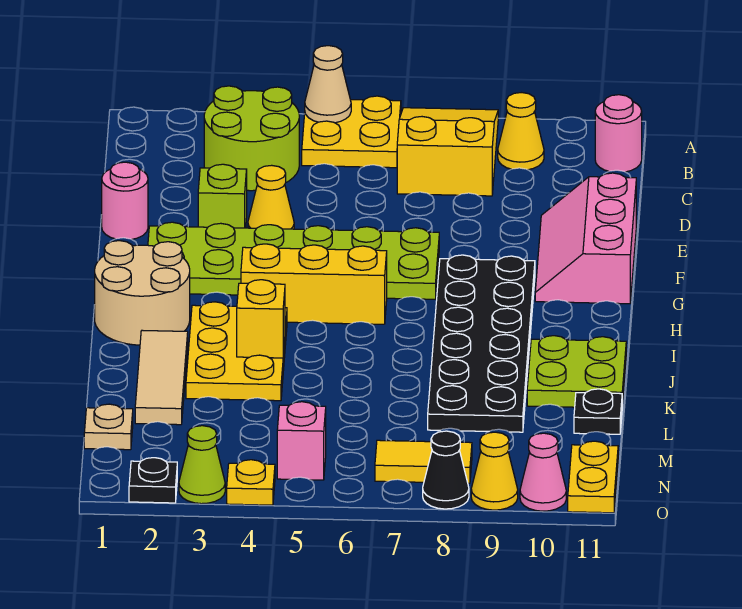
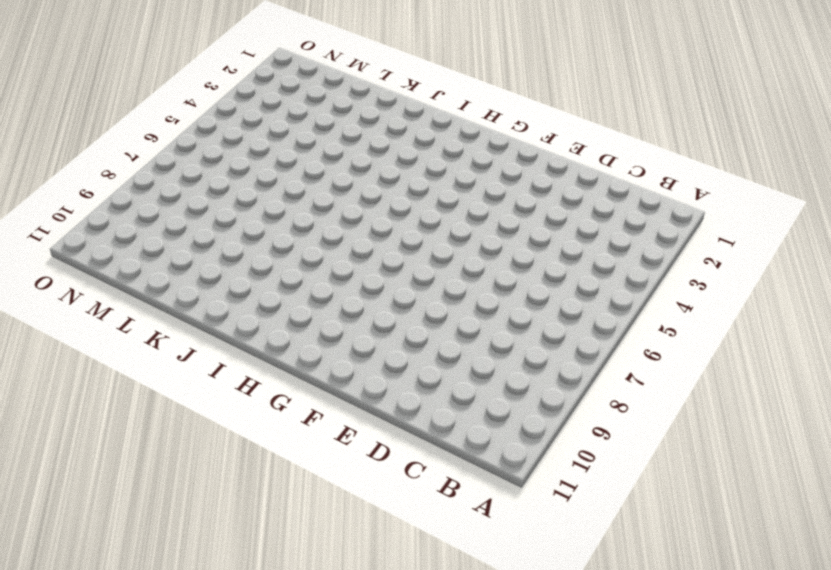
none -> yellow 2x2 plate [302,96,401,168]
none -> yellow 2x3 slope [397,108,498,196]
none -> lime 2x2 round brick [204,86,299,191]

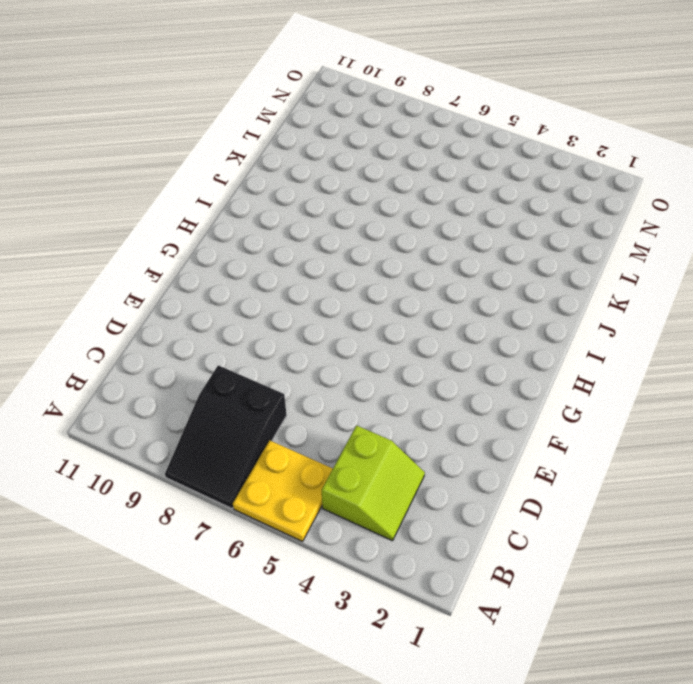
black 2x3 slope [165,365,287,508] -> yellow 2x3 slope [397,108,498,196]
lime 2x2 slope [322,425,425,541] -> lime 2x2 round brick [204,86,299,191]
none -> yellow 1x1 cone [498,93,544,170]
none -> pink 1x1 round brick [595,95,642,172]
none -> pink 1x1 round brick [102,162,148,239]

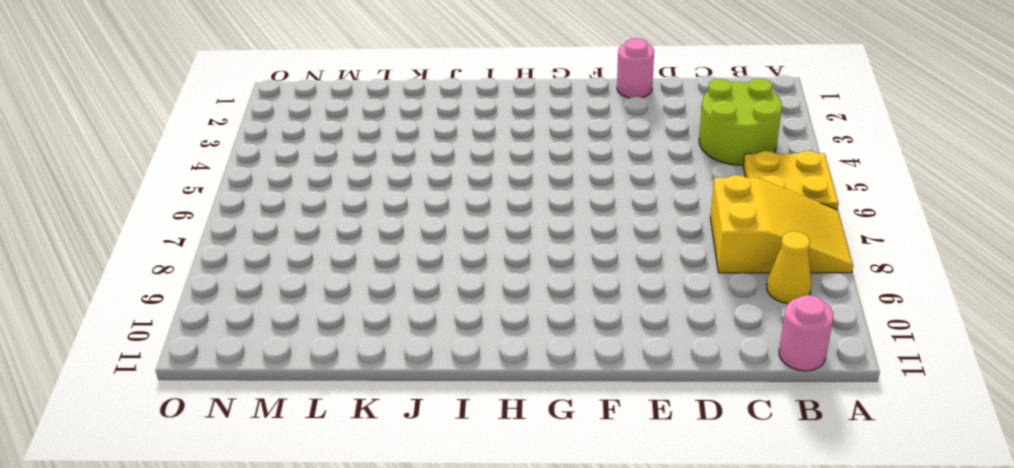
none -> lime 1x1 brick [198,164,247,228]
none -> yellow 1x1 cone [248,165,294,229]
none -> pink 2x3 slope [535,173,636,304]

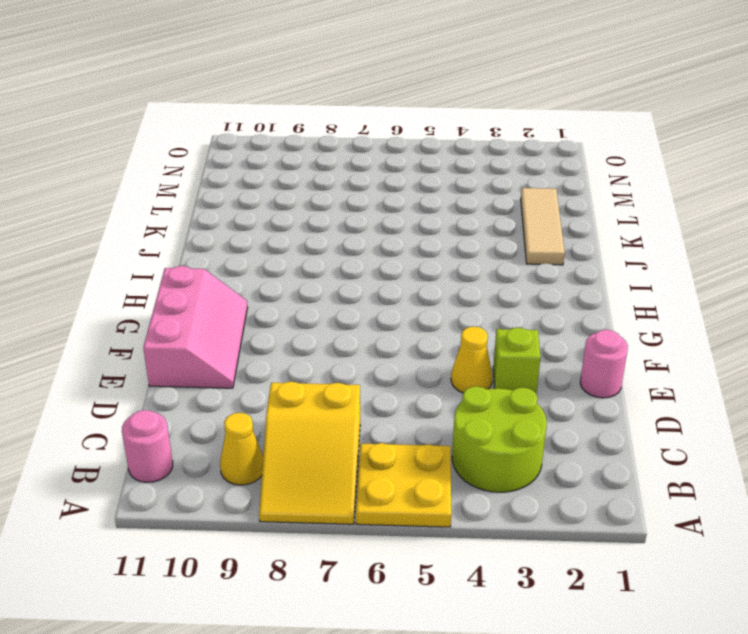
none -> lime 2x6 plate [148,222,439,299]
none -> black 2x6 plate [428,255,535,432]
none -> tan 2x2 round brick [95,241,190,345]

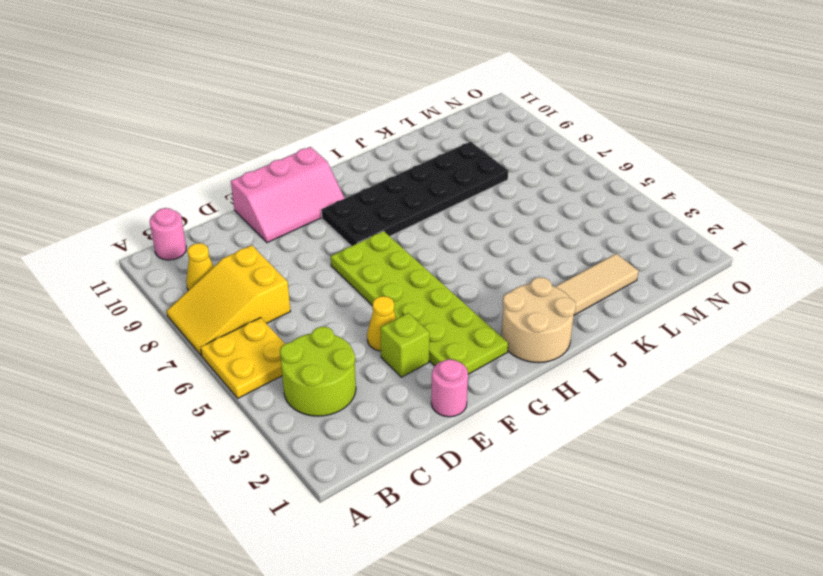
none -> yellow 1x3 brick [241,244,387,324]
none -> yellow 2x3 plate [186,302,287,401]
none -> lime 2x2 plate [527,336,626,407]

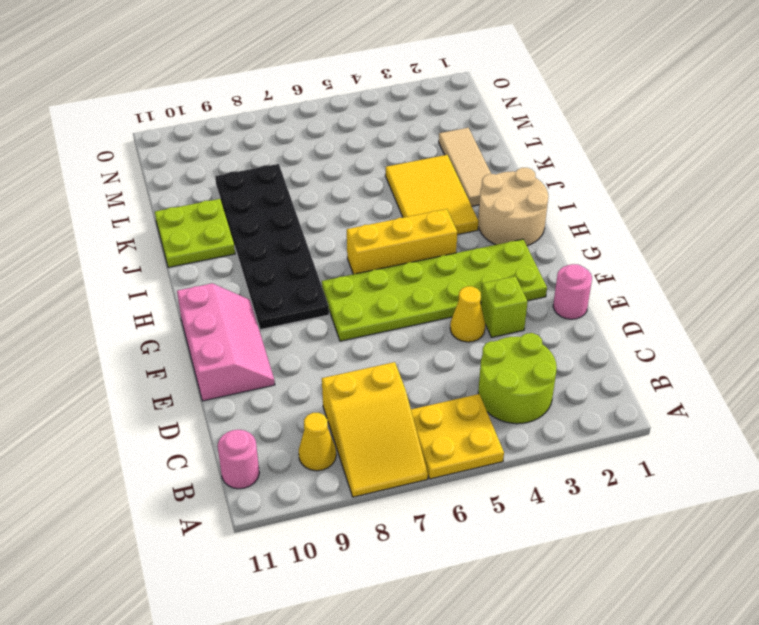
yellow 2x3 tile [385,155,479,235] -> yellow 2x3 plate [186,302,287,401]
none -> black 1x1 plate [574,389,622,434]
none -> tan 1x1 plate [84,404,133,450]
none -> pink 1x1 brick [277,402,326,480]

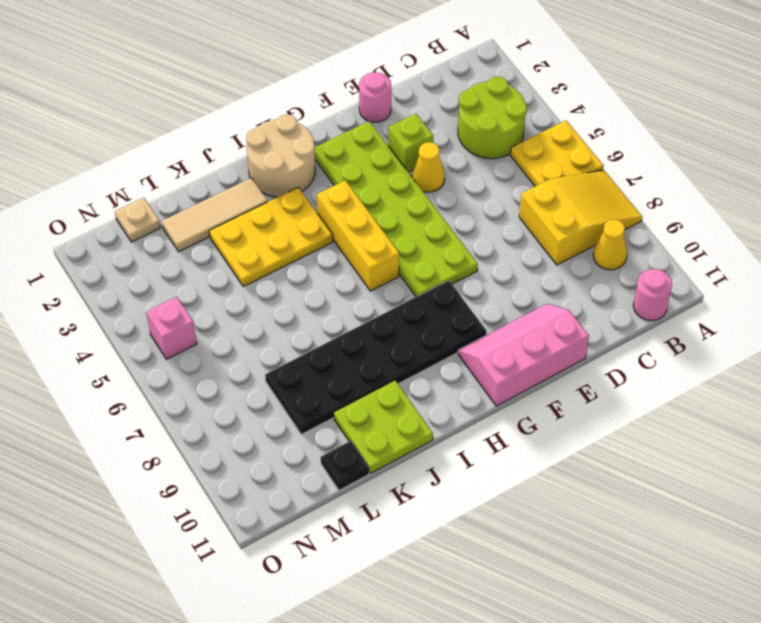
none -> yellow 1x2 tile [375,440,472,483]
none -> yellow 1x2 plate [568,441,618,513]
none -> black 1x1 plate [129,458,177,503]

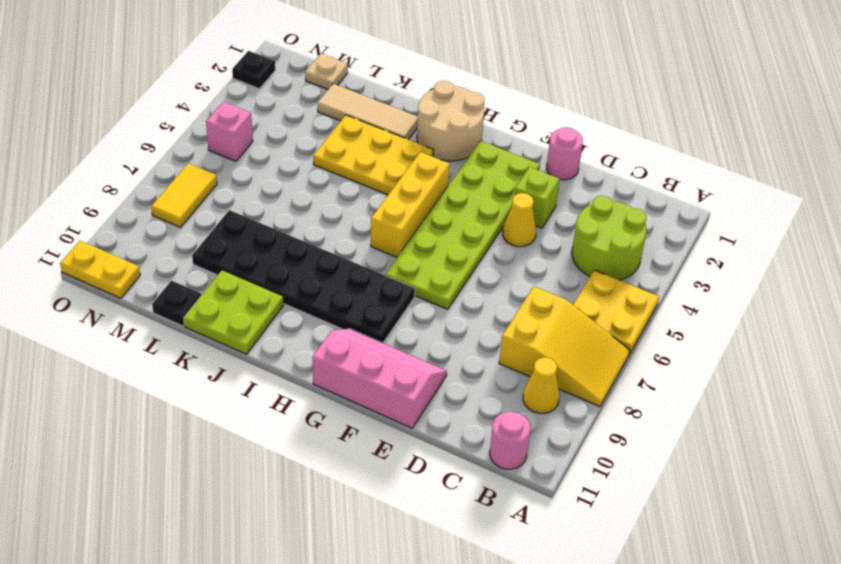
none -> lime 1x1 cone [179,426,225,504]
none -> yellow 1x1 plate [227,460,275,505]
none -> black 1x1 cone [423,431,469,509]

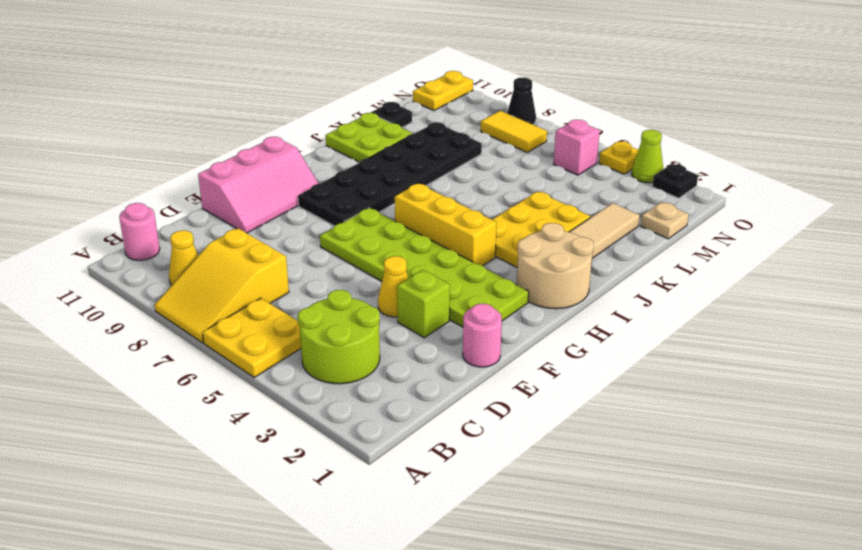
none -> yellow 1x1 cone [471,432,518,510]
none -> pink 1x1 cone [520,433,566,511]
none -> tan 1x1 cone [305,46,351,123]

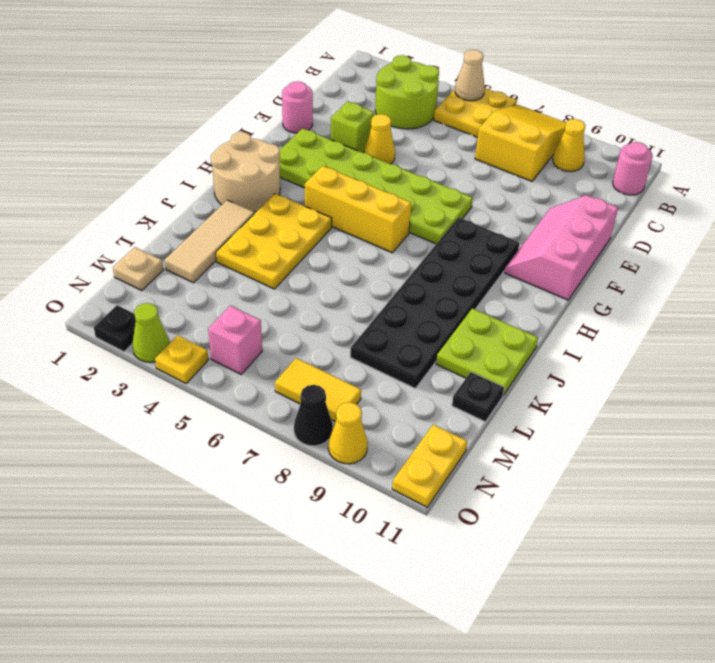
none -> pink 1x1 cone [520,433,566,511]
none -> yellow 1x1 brick [237,280,285,358]

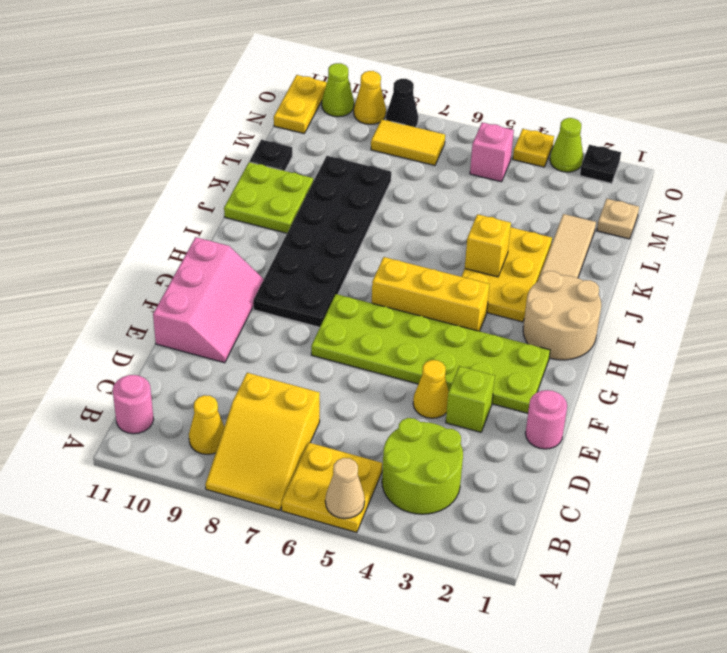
lime 1x1 cone [322,63,354,117] -> pink 1x1 cone [520,433,566,511]

